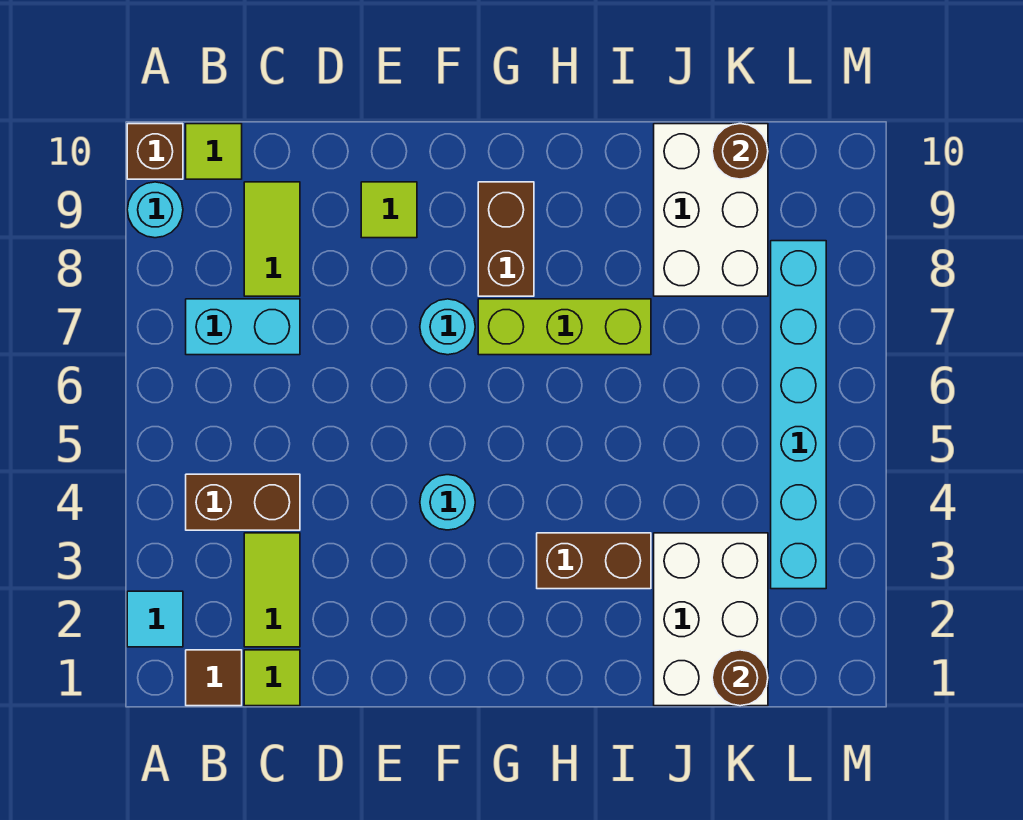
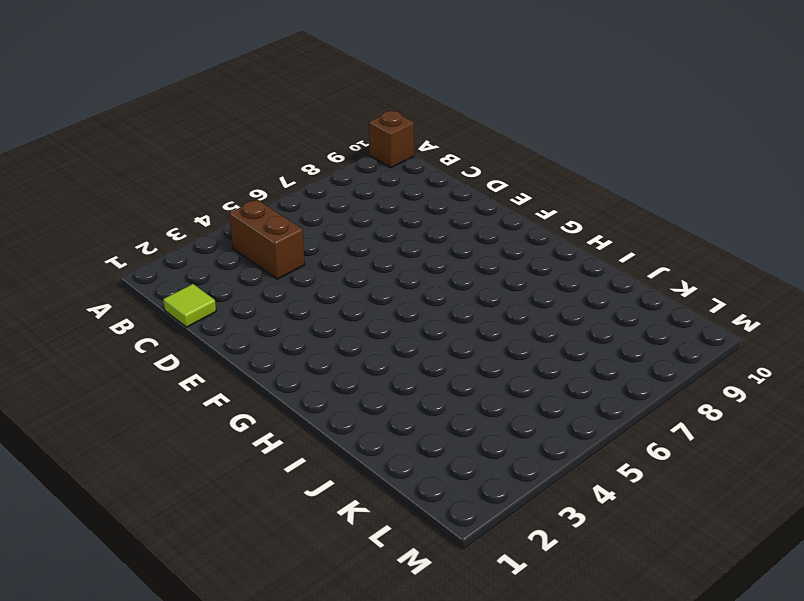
none -> cyan 1x1 tile [127,591,183,647]
none -> cyan 1x1 round brick [127,182,183,238]
none -> brown 1x1 tile [186,650,242,706]

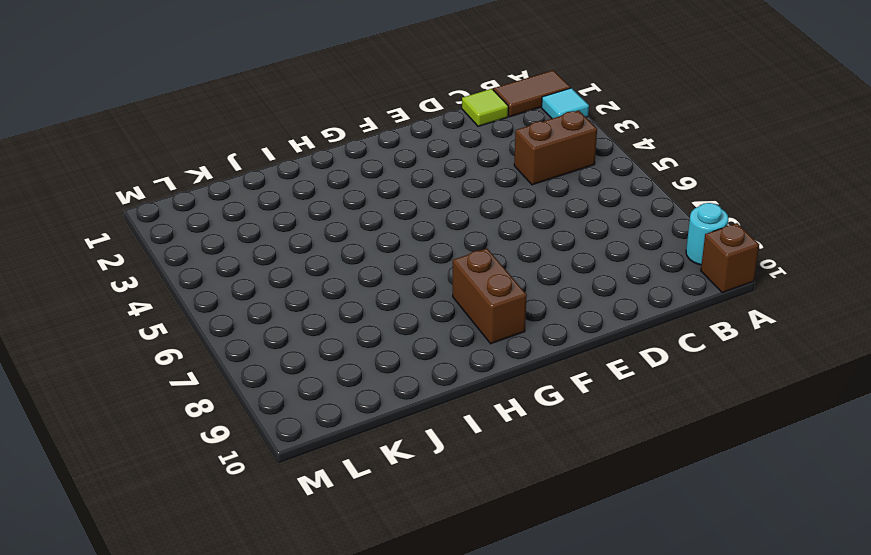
brown 1x2 tile [493,70,571,117] -> brown 1x1 tile [186,650,242,706]
none -> cyan 1x2 brick [186,299,300,355]
none -> lime 1x1 tile [186,124,242,179]
none -> lime 1x2 tile [244,533,300,647]

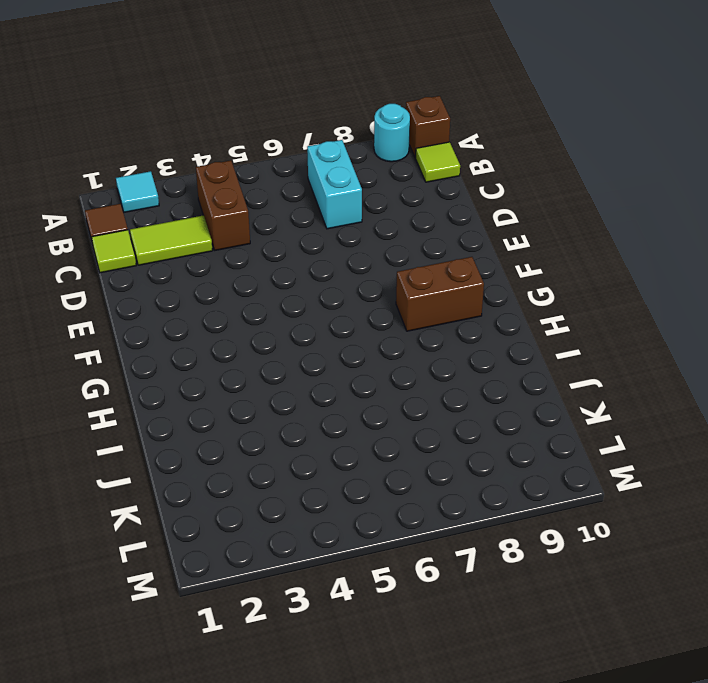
none -> lime 1x2 tile [244,182,300,296]
none -> lime 1x1 tile [361,182,417,238]
none -> cyan 1x1 round brick [420,475,475,530]

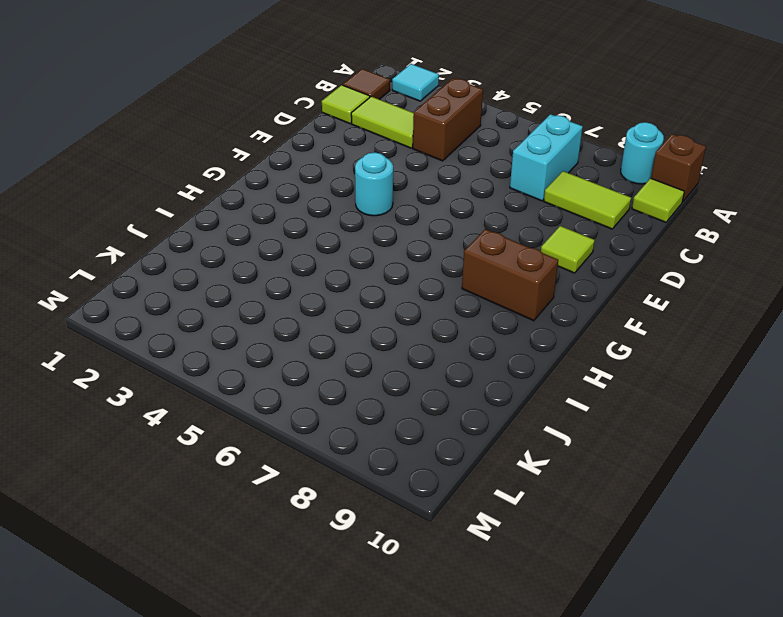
none -> cyan 1x1 round brick [420,299,475,355]
none -> lime 1x3 brick [478,299,651,355]
none -> brown 1x2 brick [537,533,651,589]

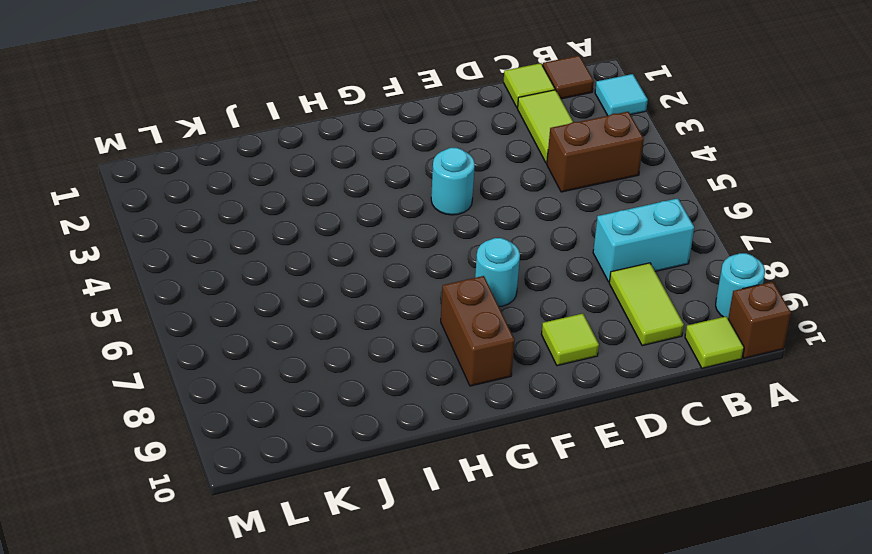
none -> lime 1x3 brick [478,299,651,355]
none -> brown 1x2 brick [537,533,651,589]
none -> white 2x3 brick [654,533,768,706]

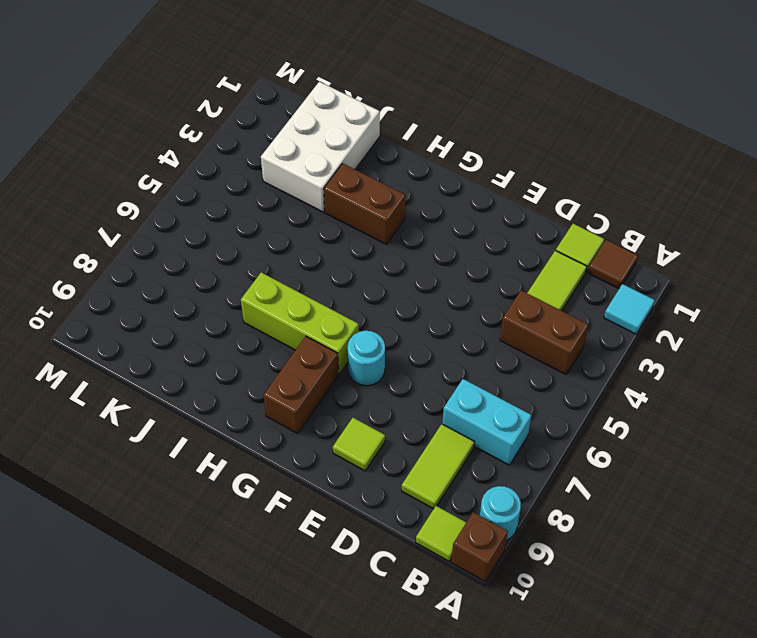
none -> cyan 1x1 round brick [420,475,475,530]
none -> white 2x3 brick [654,124,768,296]
none -> cyan 1x6 brick [771,241,826,589]

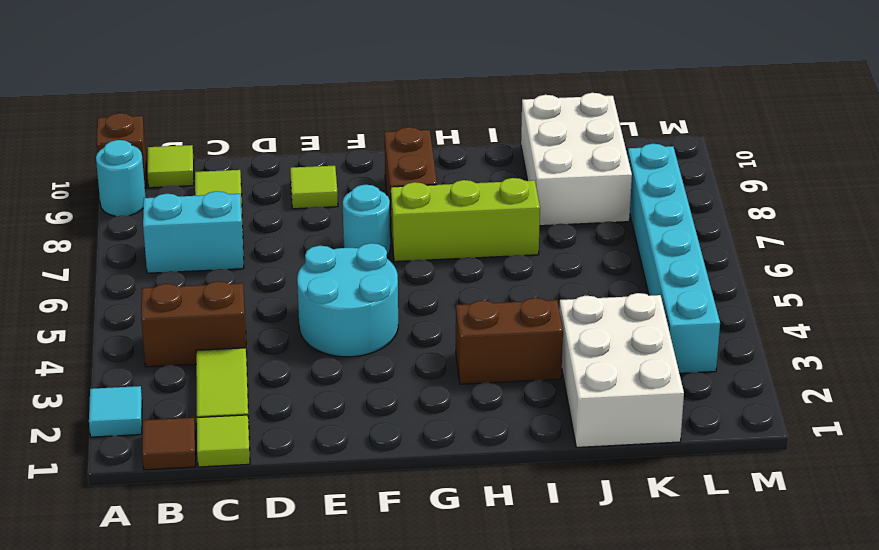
cyan 2x2 round brick [297,243,398,357] -> cyan 1x1 round brick [420,475,475,530]
none -> brown 1x1 round brick [712,650,768,706]
none -> brown 1x1 round brick [712,124,768,179]

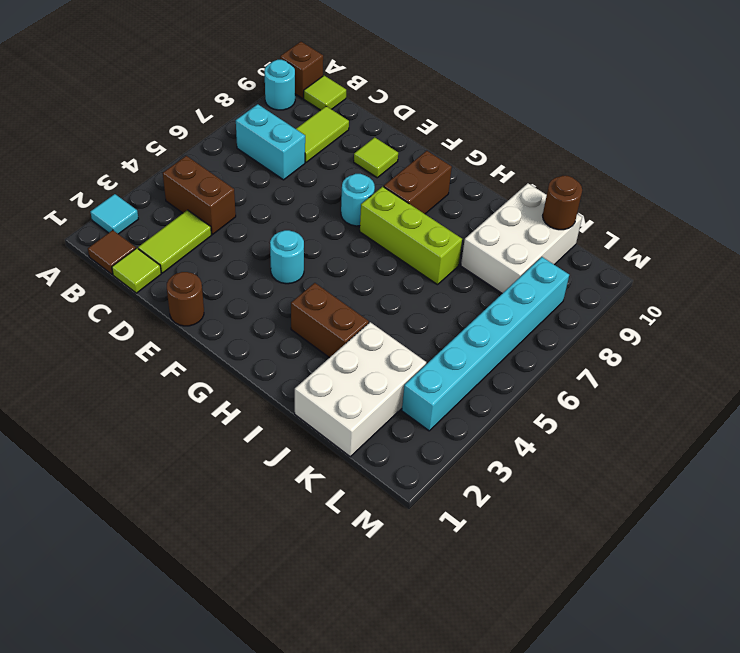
brown 1x1 round brick [167,272,204,326] -> brown 1x1 round brick moved to [712,650,768,706]

